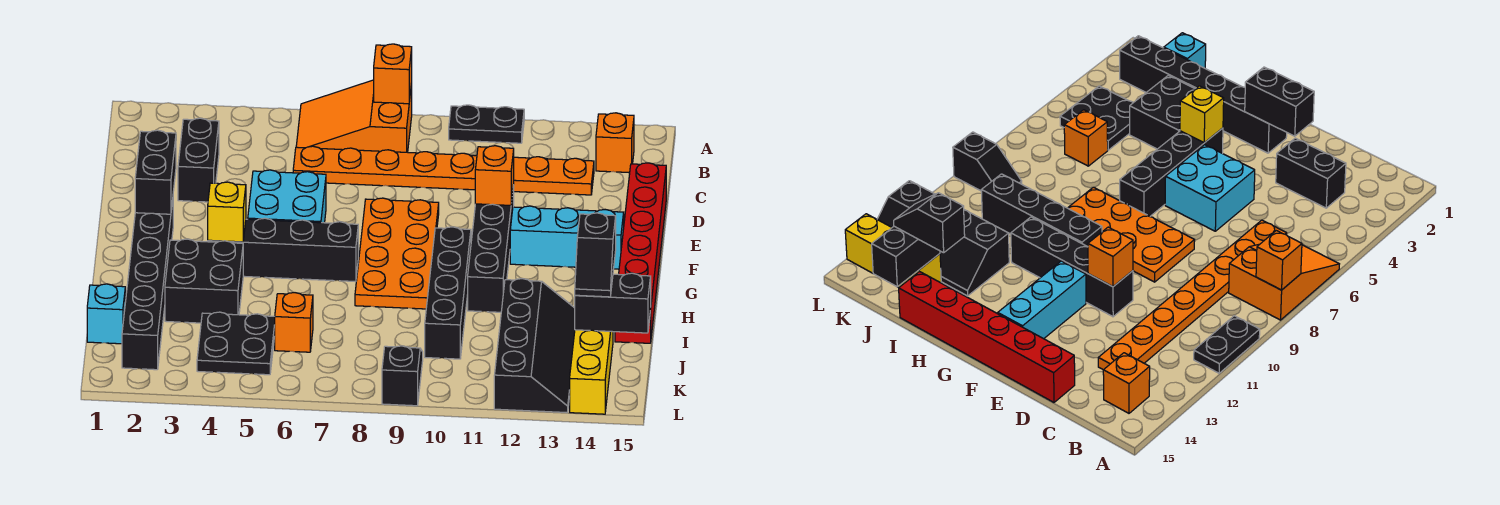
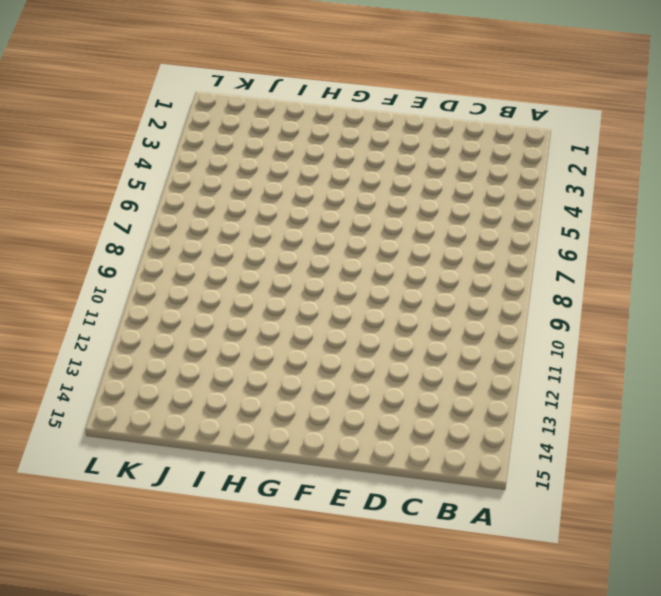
none -> orange 2x3 slope [296,80,412,152]
none -> black 1x2 plate [449,105,524,143]
none -> orange 1x1 brick [596,113,634,173]

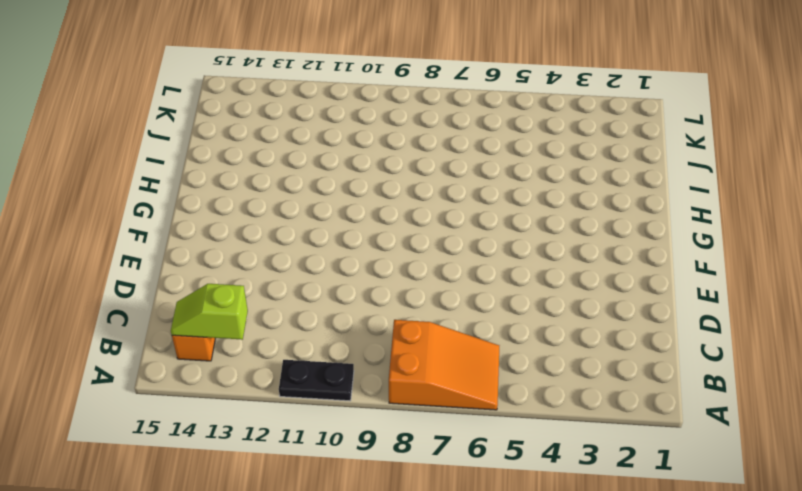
lime 1x2 slope [171,284,248,340] -> none
none -> black 1x2 brick [178,118,219,202]
none -> orange 1x8 plate [293,146,594,195]
none -> red 1x6 brick [615,163,666,343]

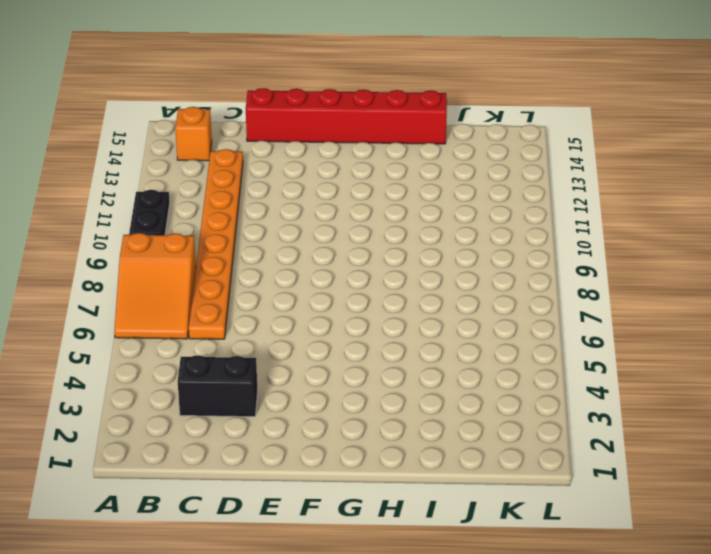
none -> cyan 2x2 brick [248,170,326,223]
none -> orange 2x4 plate [355,198,439,309]
none -> black 1x4 brick [468,185,514,312]

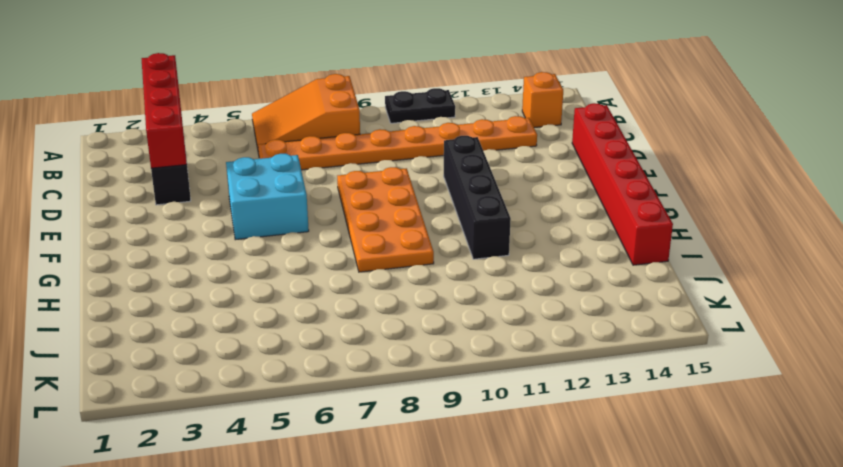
red 1x4 brick [142,53,187,168] -> none
none -> black 1x6 brick [122,200,173,370]
none -> cyan 1x3 brick [510,206,624,269]
none -> black 1x4 brick [208,218,358,282]

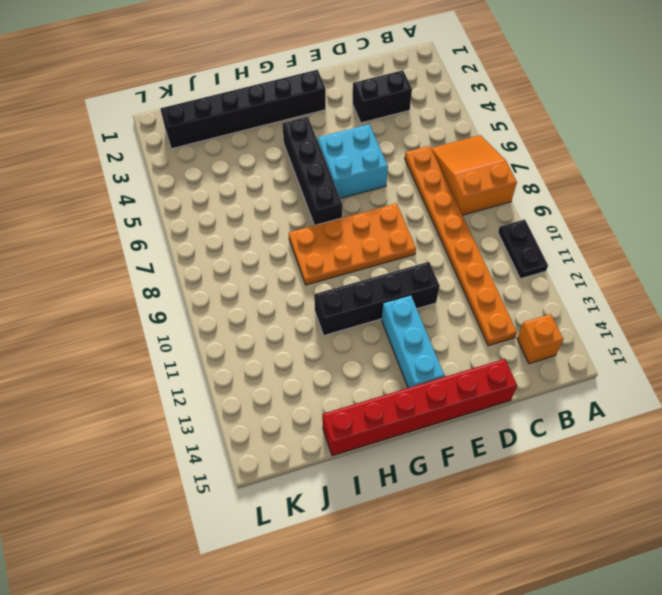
none -> black 1x4 brick [425,227,471,359]
none -> black 2x2 brick [165,239,243,323]
none -> black 2x4 slope [494,279,575,413]

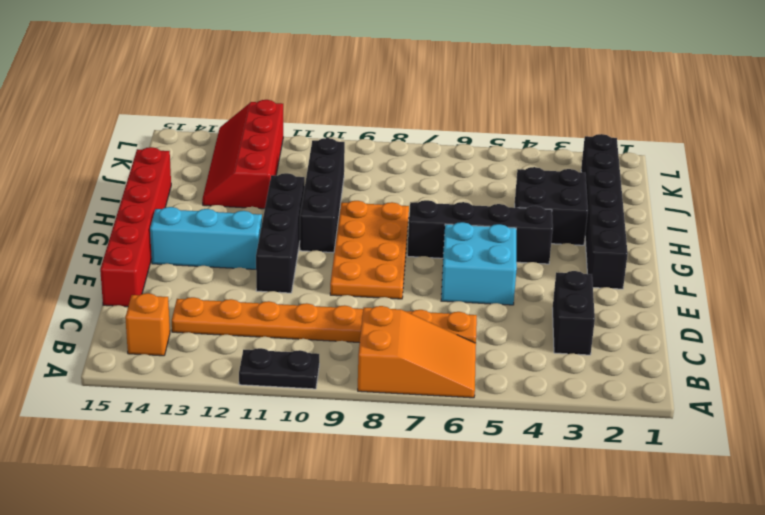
red 2x4 slope [202,100,283,209] -> black 2x4 slope [494,279,575,413]
none -> cyan 1x1 brick [87,284,125,344]
none -> black 2x2 plate [197,312,275,375]
none -> orange 1x1 brick [275,293,313,352]

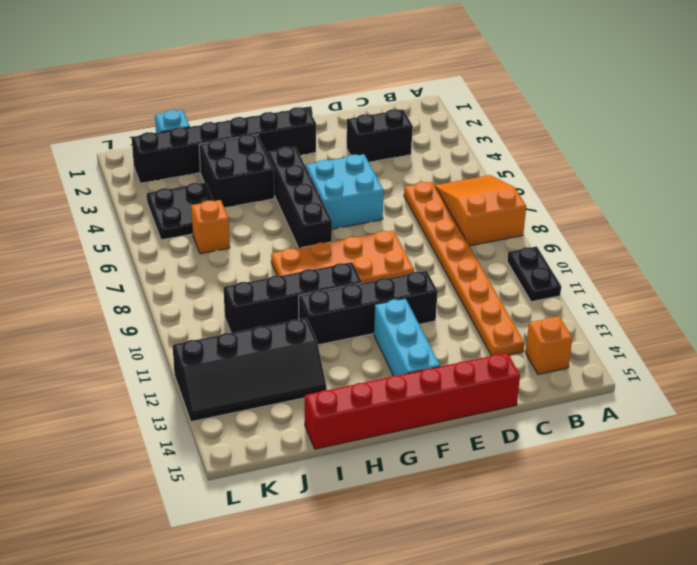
none -> yellow 1x3 brick [570,330,613,414]
none -> black 1x2 slope [382,346,423,406]
none -> orange 1x1 brick [374,44,412,104]

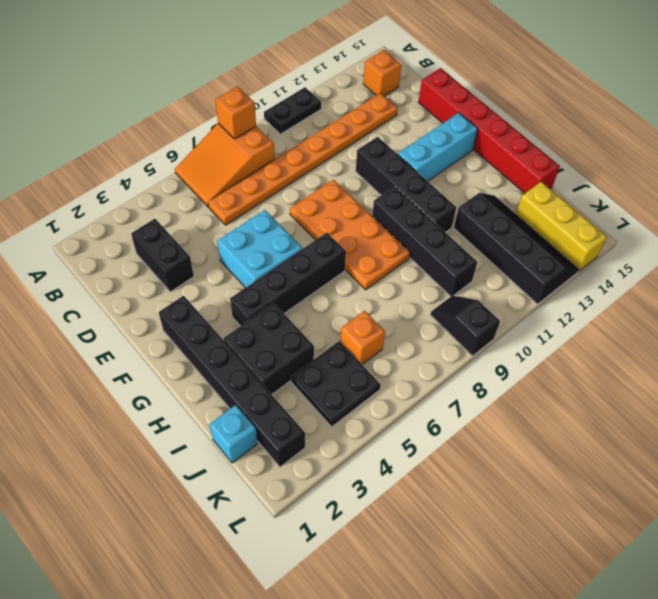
none -> black 1x2 brick [135,130,176,214]
none -> orange 1x1 brick [475,146,514,205]
none -> yellow 1x1 brick [208,182,246,242]

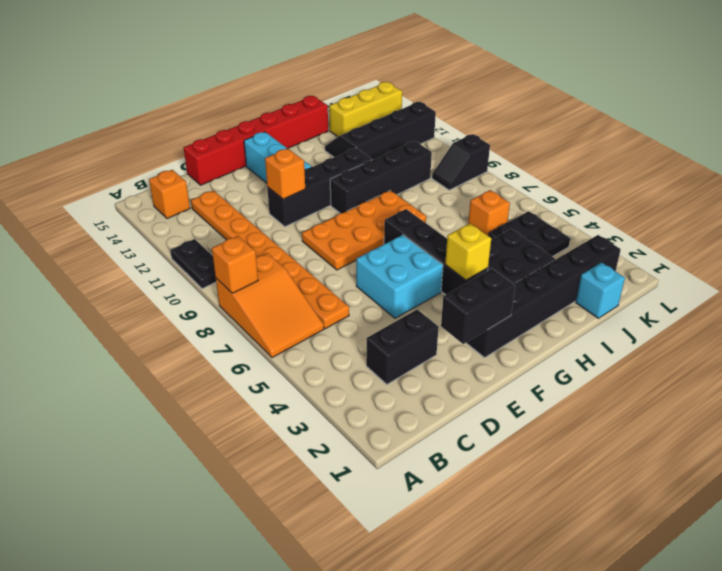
none -> black 1x2 brick [575,273,651,333]
none -> black 1x2 slope [575,213,616,297]

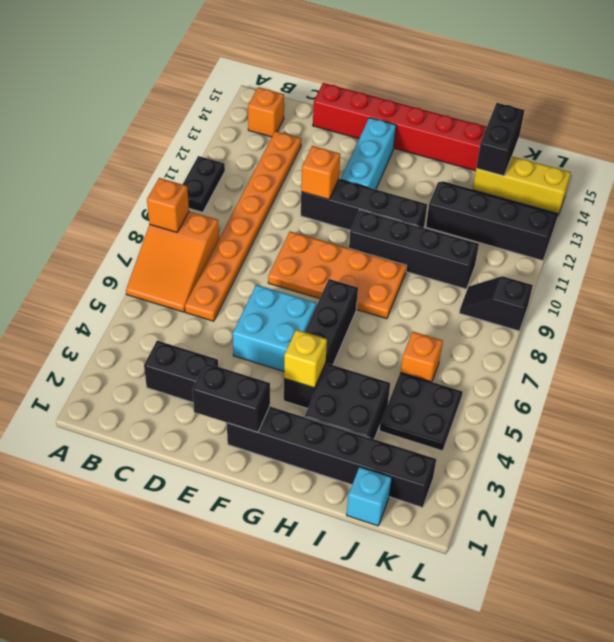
none -> black 1x2 slope [575,213,616,297]

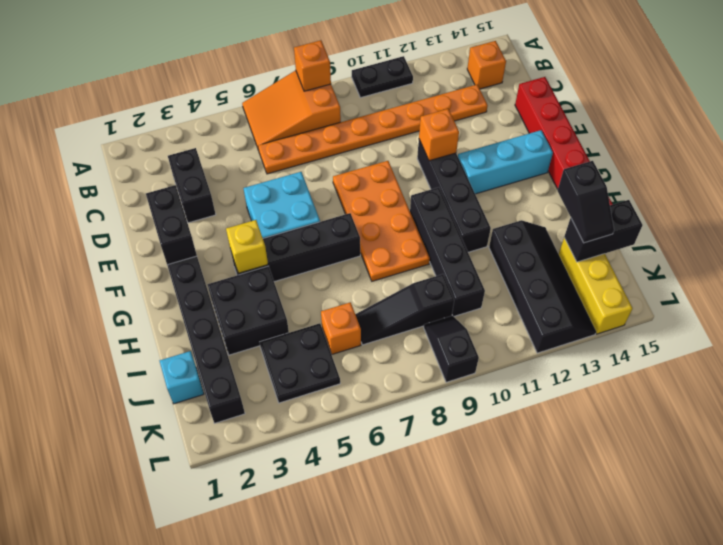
black 1x3 slope [355,274,454,345] -> none

